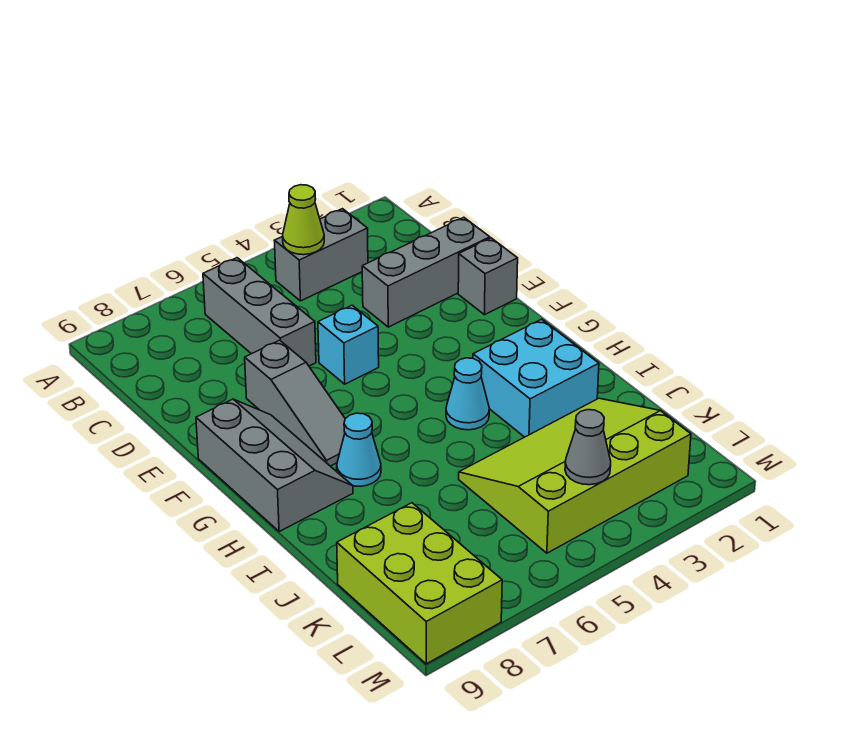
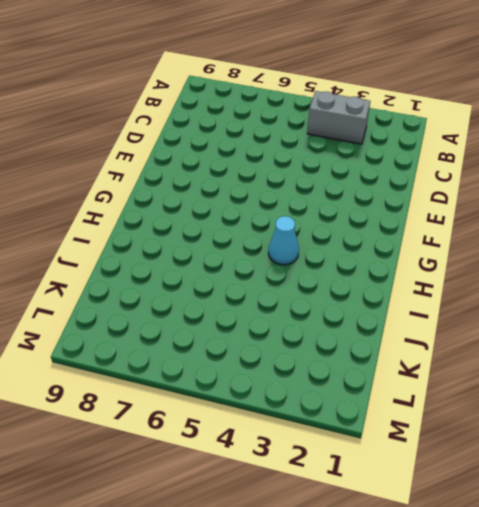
none -> grey 1x3 brick [203,258,316,366]
none -> grey 1x3 brick [362,217,490,327]
none -> grey 1x1 brick [458,238,518,315]

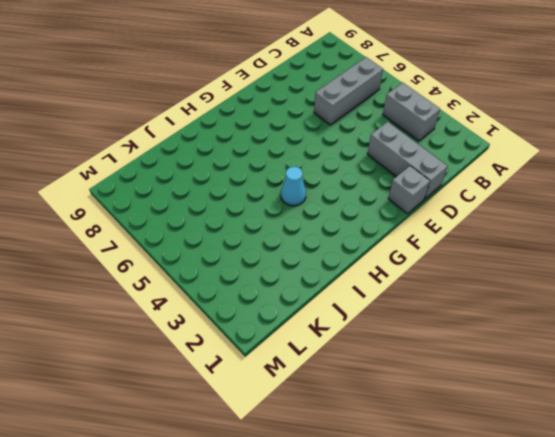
none -> cyan 1x1 brick [318,305,379,384]
none -> grey 1x3 slope [245,340,345,466]
none -> grey 2x3 slope [196,399,353,532]

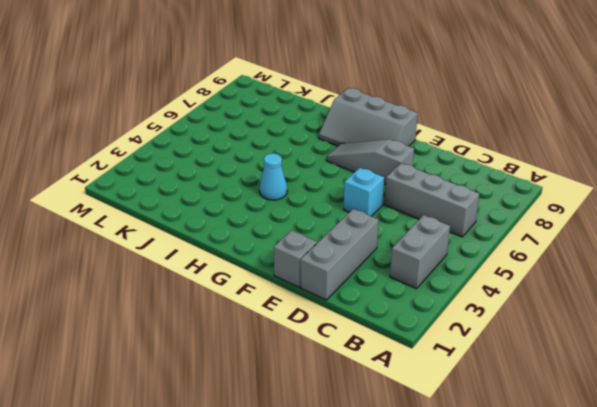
none -> cyan 2x2 brick [473,319,599,437]
none -> cyan 1x1 cone [337,413,381,486]
none -> lime 3x4 slope [459,398,691,553]

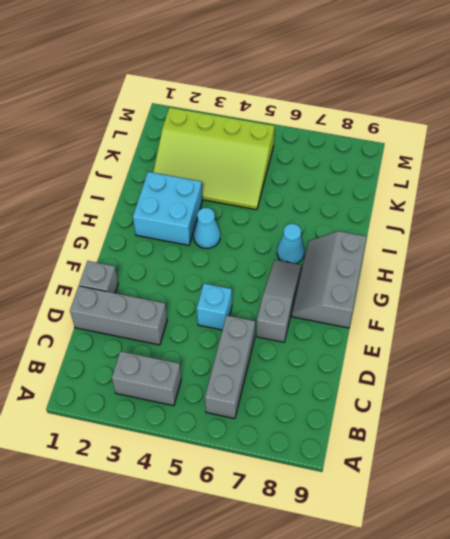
none -> lime 2x3 brick [337,503,502,664]
none -> lime 1x1 cone [283,185,324,255]
none -> grey 1x1 cone [565,410,611,485]

